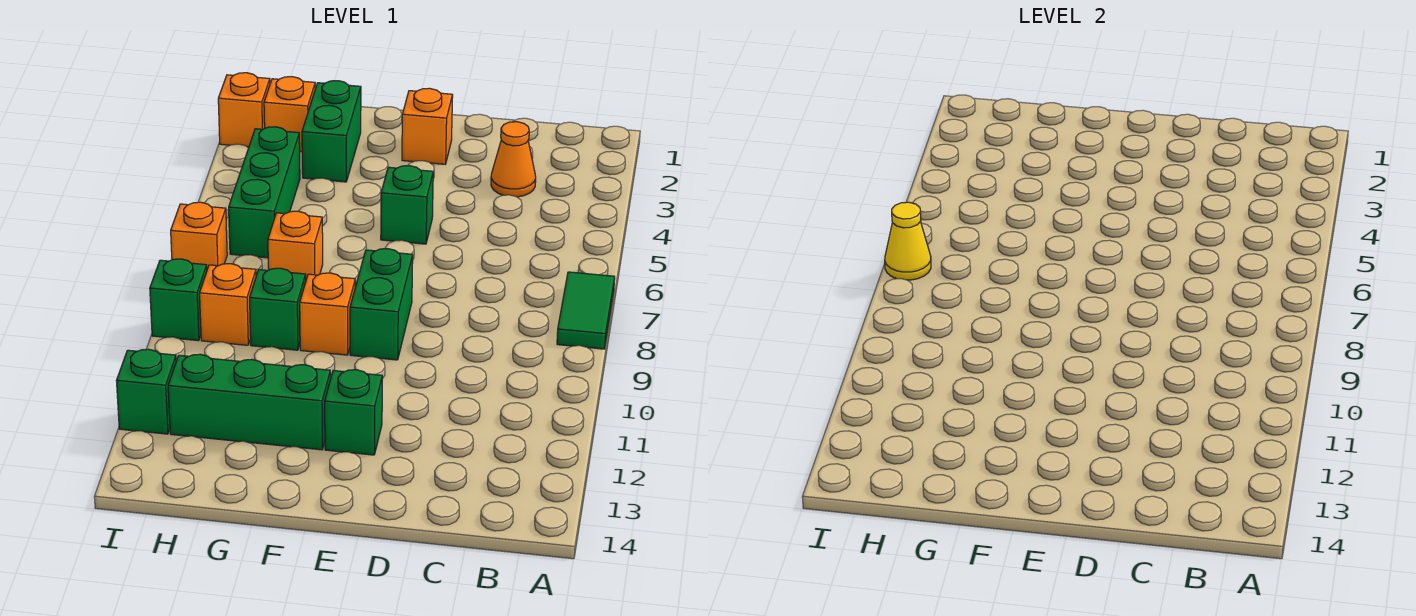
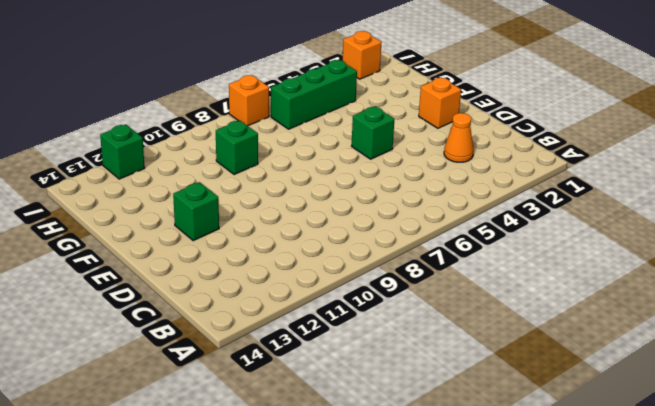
none -> green 1x2 tile [557,272,615,349]
none -> green 1x2 brick [350,248,413,360]
none -> orange 1x1 brick [300,273,355,355]

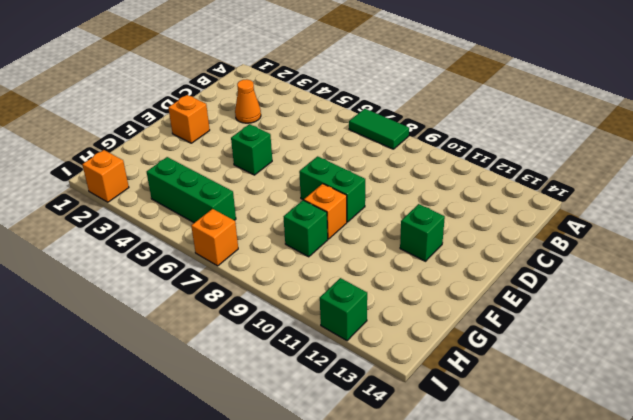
none -> green 1x3 brick [168,354,331,450]
none -> green 1x2 brick [302,81,361,182]
none -> orange 1x1 brick [268,211,323,279]

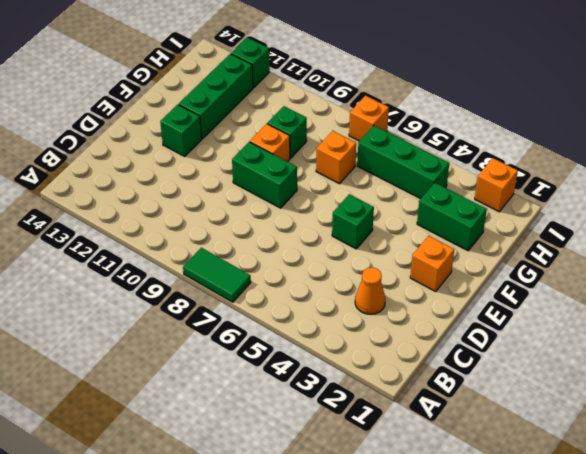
none -> orange 1x1 brick [264,77,315,152]
none -> orange 1x1 brick [200,264,256,345]
none -> green 1x1 brick [150,259,207,341]

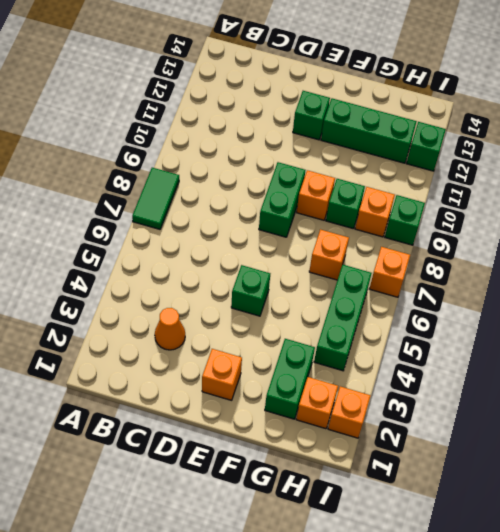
none -> yellow 1x1 cone [885,202,931,280]

